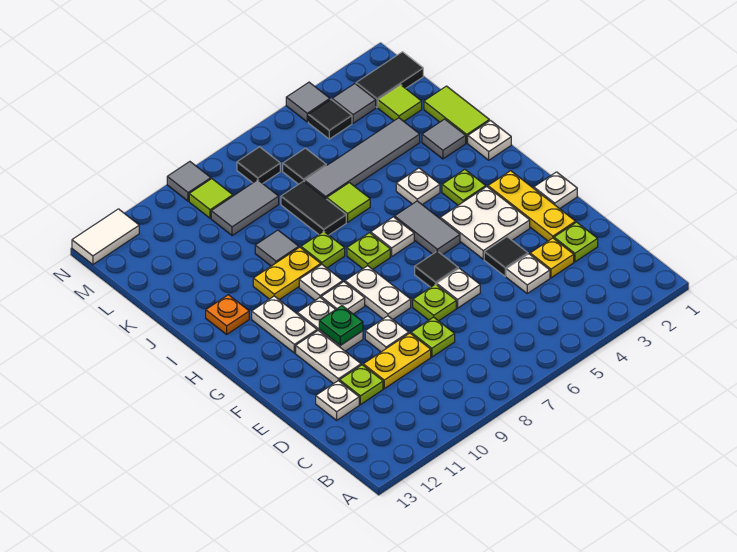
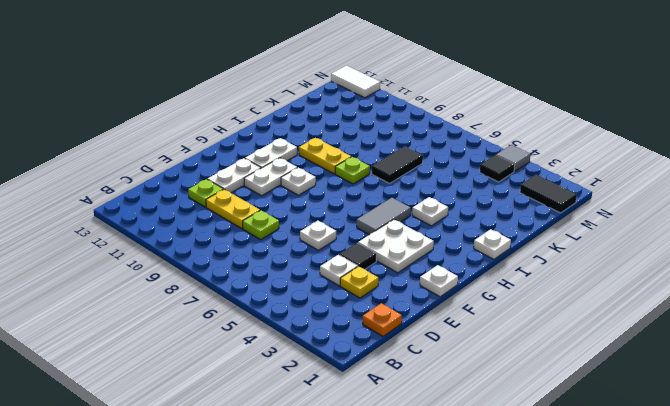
orange 1x1 plate [363,303,402,336] -> orange 1x1 plate moved to [206,295,249,334]
none -> lime 1x1 plate [554,222,598,262]
none -> white 1x1 plate [316,381,359,420]
none -> yellow 1x3 plate [488,171,576,241]
none -> lime 1x1 plate [413,284,456,321]

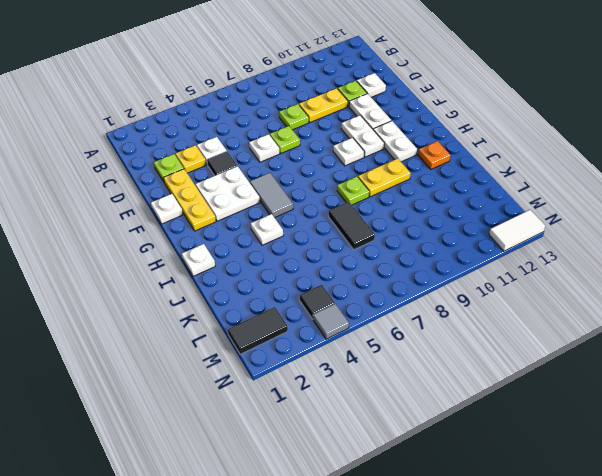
none -> white 1x1 plate [365,316,409,352]
none -> black 1x1 tile [415,251,458,287]
none -> white 1x2 plate [345,266,411,319]
none -> lime 1x1 plate [442,169,486,205]

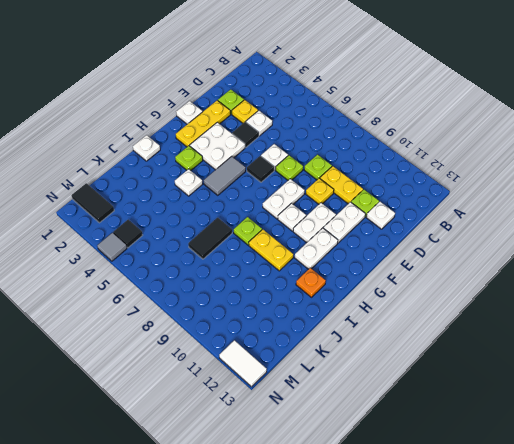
yellow 1x1 plate [306,178,334,204] -> white 1x1 plate [365,316,409,352]
none -> white 1x1 plate [371,217,414,257]
none -> lime 1x1 plate [347,233,390,269]
none -> white 1x1 plate [299,265,343,300]
none -> lime 1x2 tile [424,86,489,143]

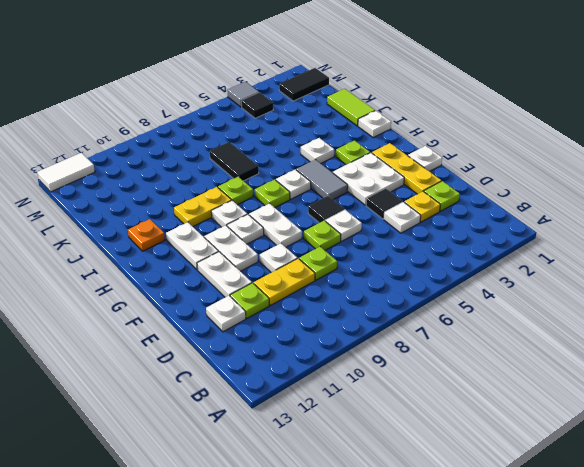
none -> grey 1x1 tile [422,119,466,159]
none -> lime 1x1 tile [327,183,370,222]
none -> grey 1x1 tile [255,230,299,266]
none -> grey 1x4 tile [305,118,420,199]

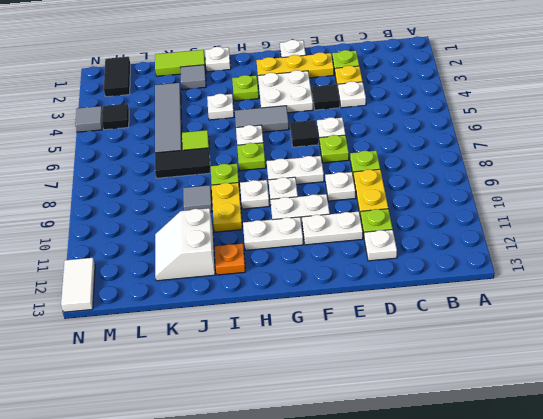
white 2x2 slope [155,208,215,281] -> none
none -> lime 1x1 tile [378,85,422,121]
none -> black 1x1 tile [283,148,326,184]
none -> grey 1x2 tile [211,180,279,236]
none -> grey 1x1 tile [332,84,376,123]

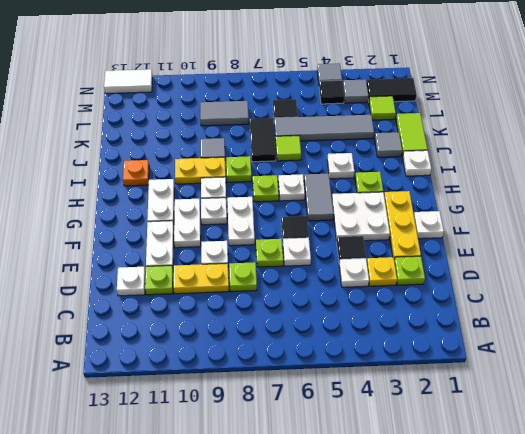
none -> black 1x1 tile [237,147,280,183]
none -> lime 1x1 tile [189,179,233,218]
none -> grey 1x1 tile [167,162,211,201]
none -> green 1x1 plate [319,306,363,345]

